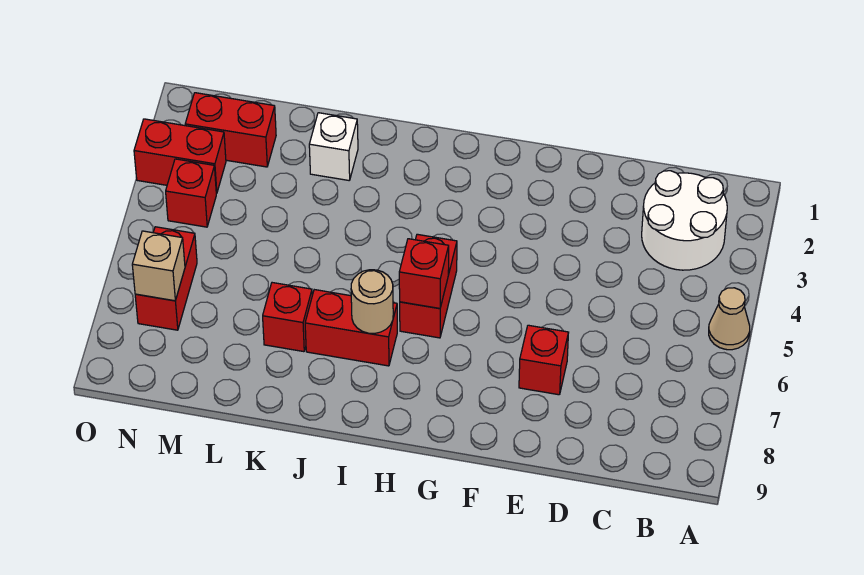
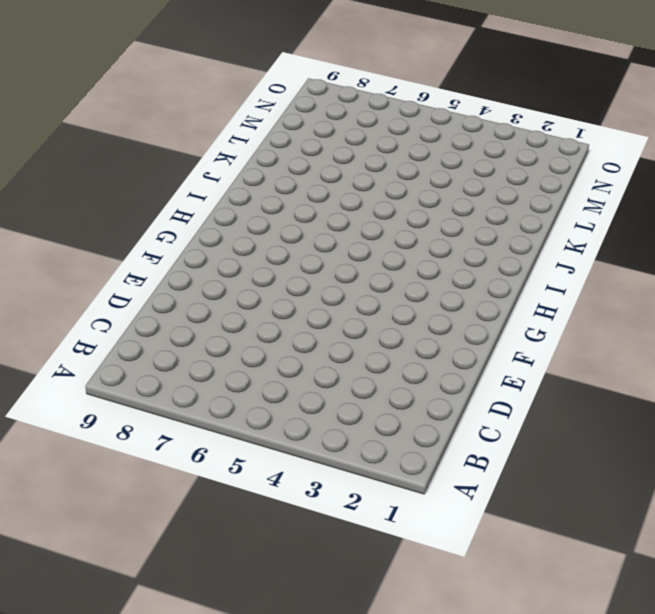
none -> tan 1x1 cone [709,288,750,350]
none -> white 2x2 round brick [642,171,727,270]
none -> red 1x1 brick [519,325,569,395]

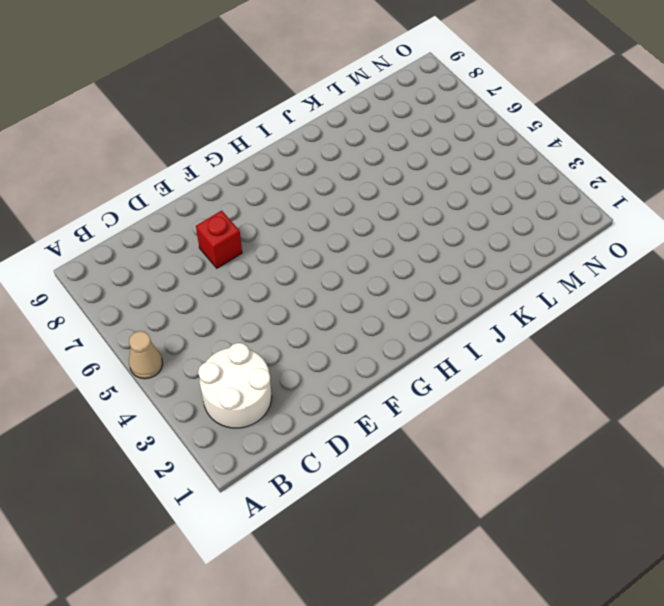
none -> red 1x2 brick [400,234,457,338]
none -> red 1x2 brick [305,290,397,366]
none -> white 1x1 brick [309,113,358,180]

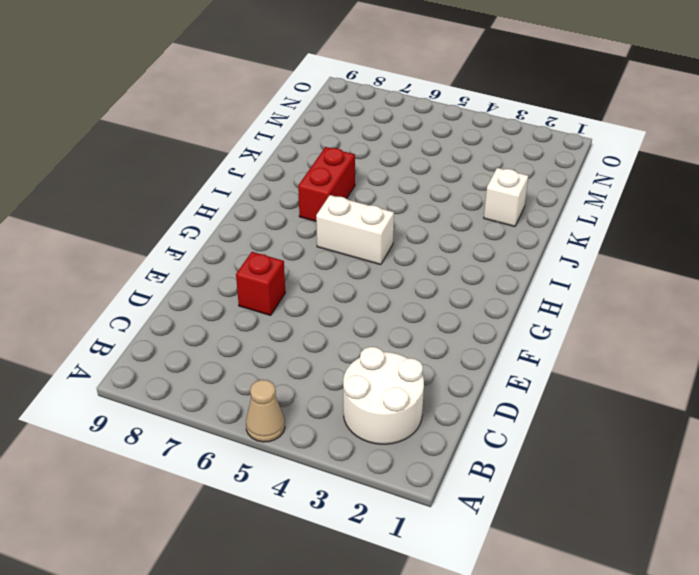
white 1x2 brick [316,195,394,265] -> red 1x2 brick [400,234,457,338]
none -> red 1x1 brick [263,283,312,352]
none -> red 1x2 brick [185,93,276,167]
none -> red 1x2 brick [134,119,226,194]

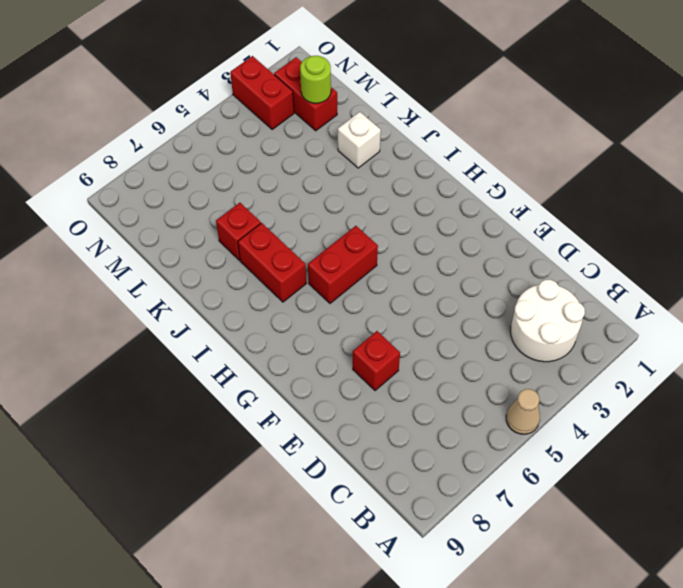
lime 1x1 round brick [300,56,331,103] -> none
none -> red 1x1 brick [166,159,216,227]
none -> red 1x2 brick [135,227,197,330]
none -> red 1x1 brick [399,239,449,308]

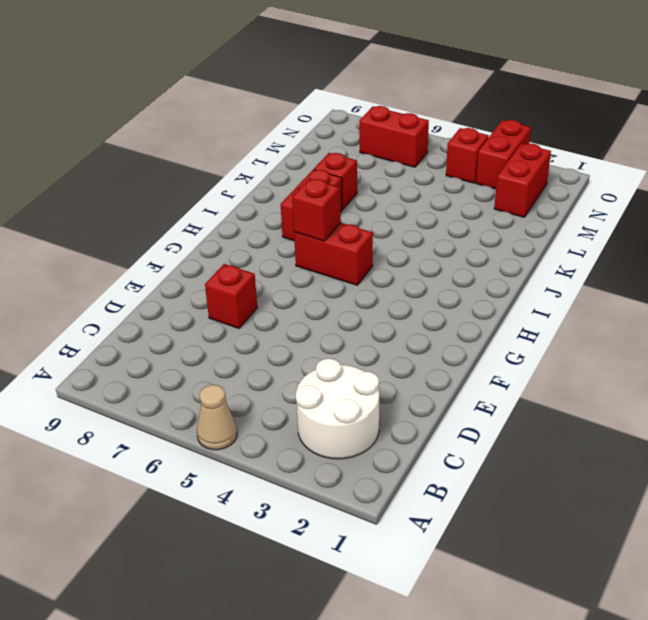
none -> white 1x1 brick [309,113,358,180]
none -> tan 1x1 round brick [351,270,393,333]
none -> tan 1x1 brick [132,231,185,301]

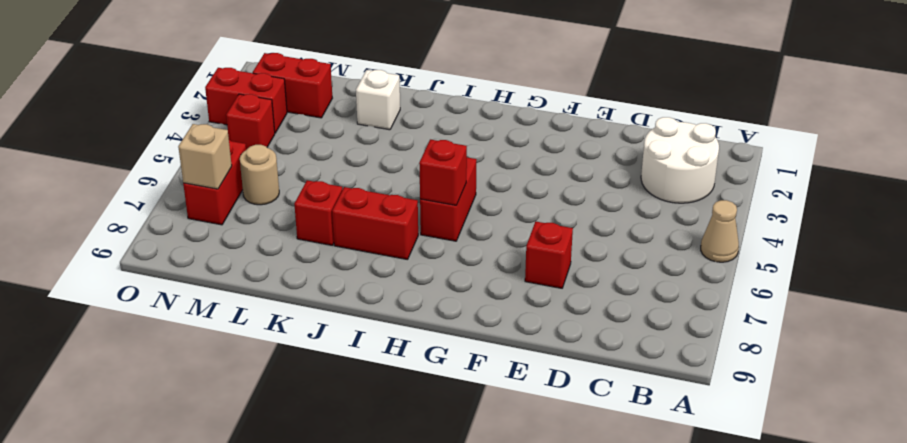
tan 1x1 round brick [240,145,279,205] -> tan 1x1 round brick moved to [351,270,393,333]

